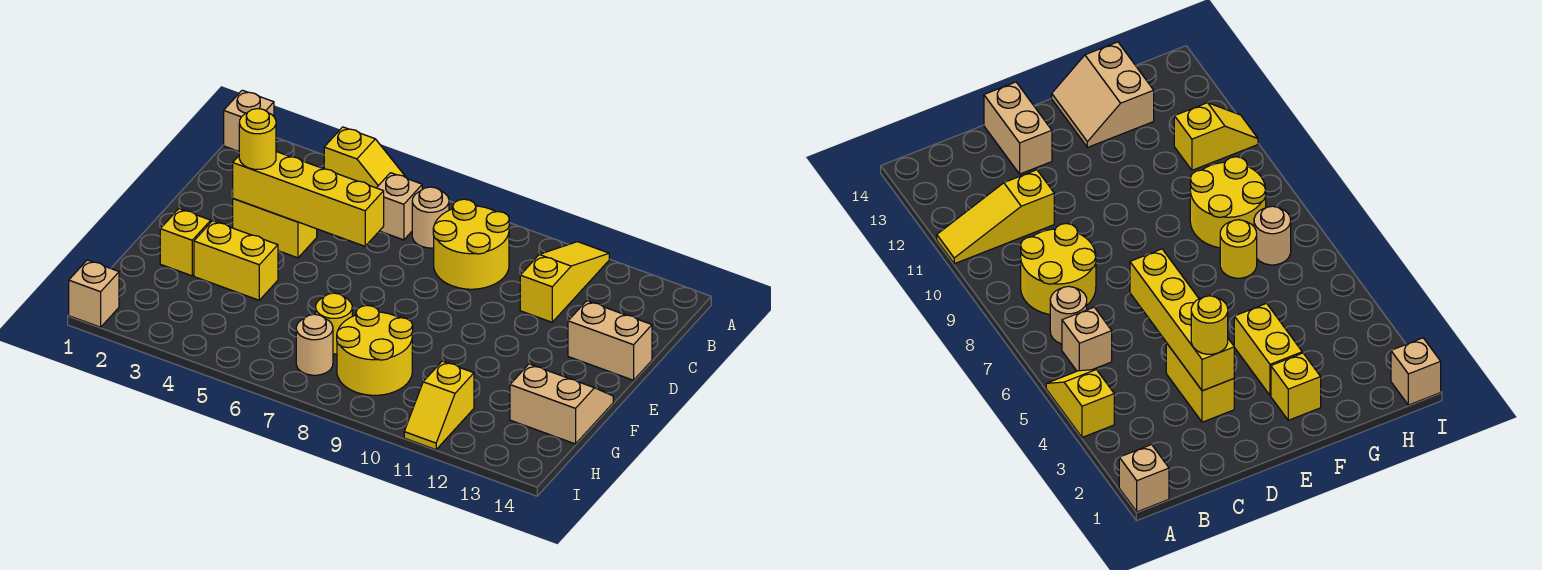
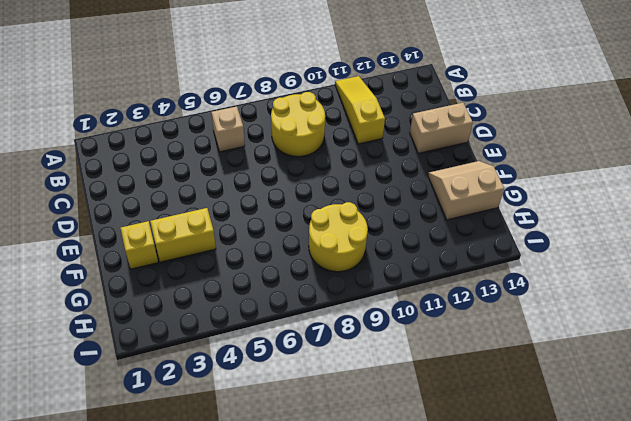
none -> tan 1x1 brick [224,90,274,151]
none -> yellow 1x2 slope [324,127,405,188]
none -> tan 1x1 round brick [412,187,449,248]

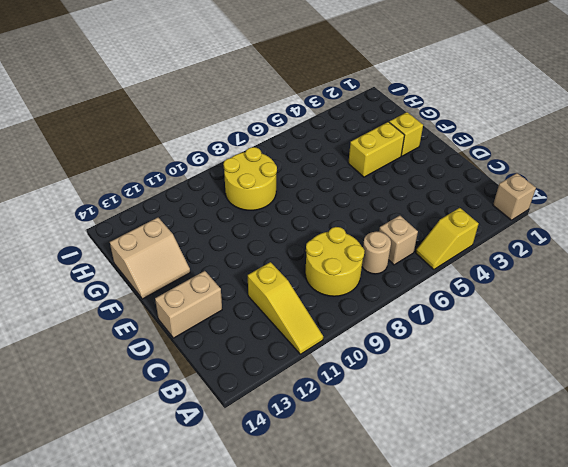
none -> yellow 1x2 brick [233,199,317,258]
none -> yellow 1x1 round brick [316,293,352,354]
none -> tan 1x1 round brick [296,314,333,375]

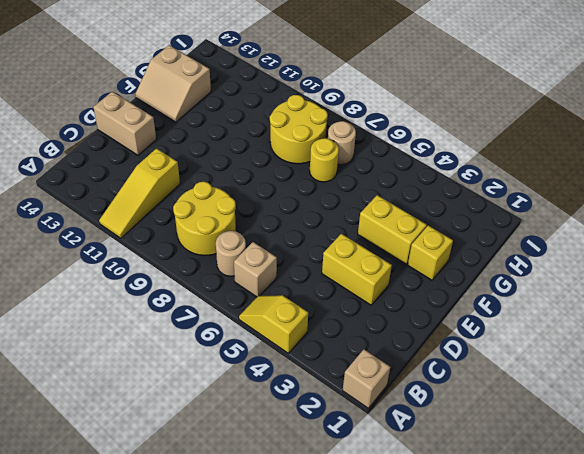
none -> yellow 1x2 slope [404,361,474,450]
none -> tan 1x1 brick [69,260,119,327]
none -> yellow 1x4 brick [233,152,384,246]

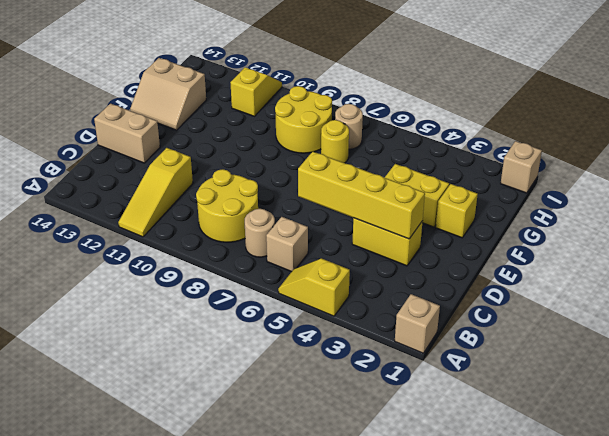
none -> yellow 1x1 round brick [239,109,276,169]

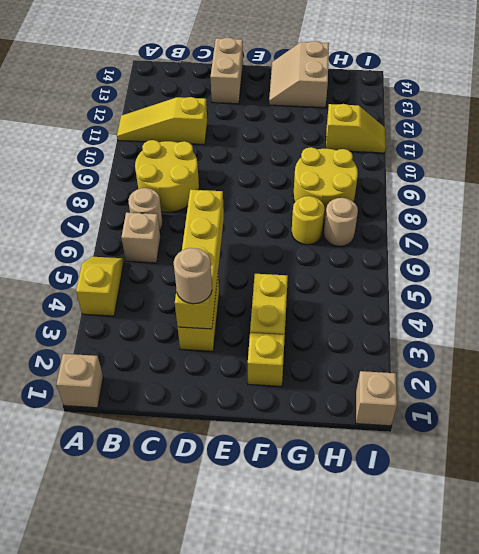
tan 1x1 round brick [174,248,212,304] -> yellow 1x1 round brick [239,109,276,169]

